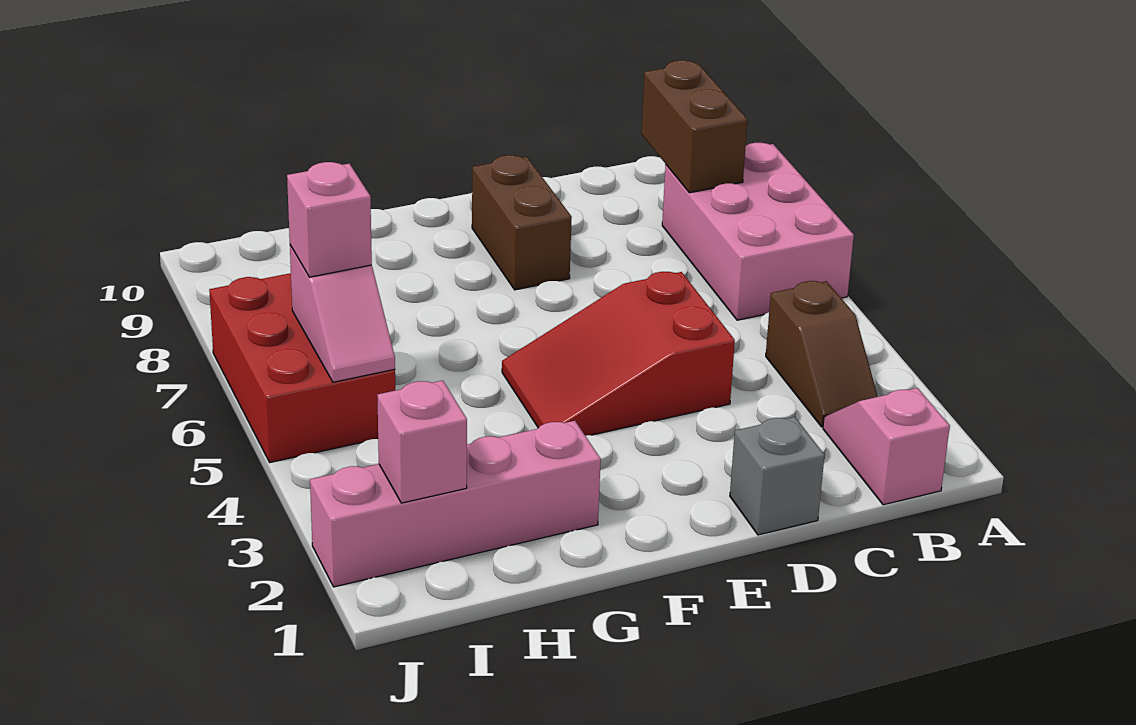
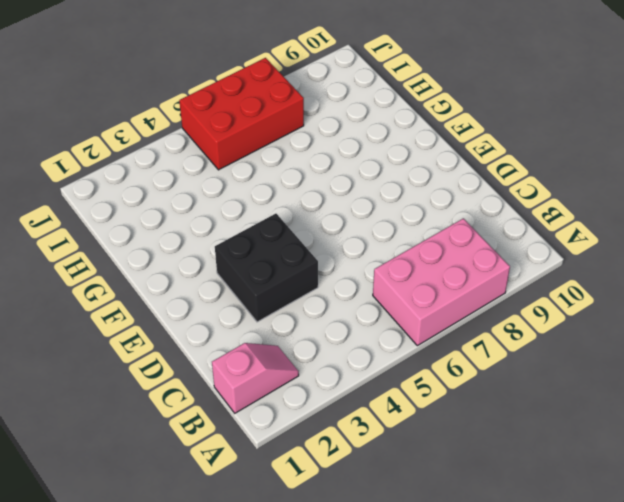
black 2x2 brick [215,214,318,322] -> red 2x3 slope [502,272,735,436]
none -> brown 1x2 slope [766,281,878,427]
none -> grey 1x1 brick [730,417,824,535]
none -> brown 1x2 brick [472,155,572,290]

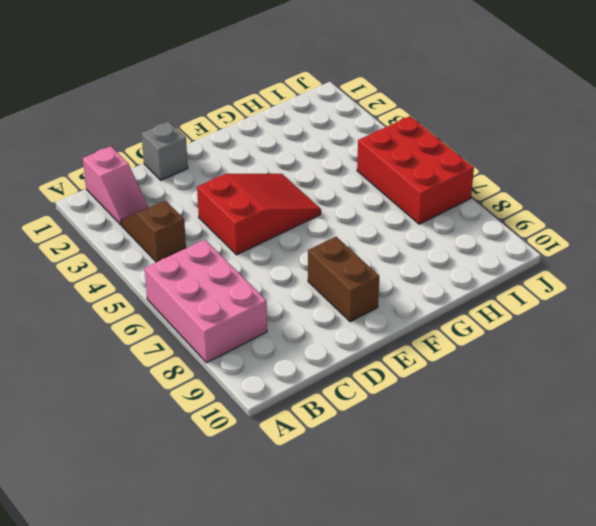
none -> pink 1x4 brick [310,421,601,587]
none -> brown 1x2 brick [641,60,747,193]
none -> pink 1x1 brick [377,381,467,503]

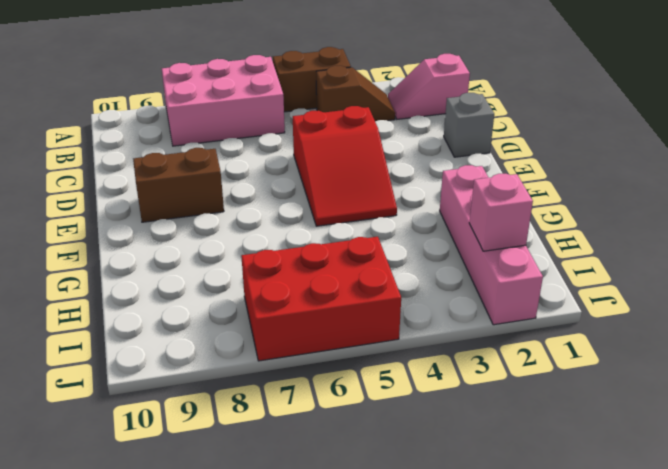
brown 1x2 brick [273,47,351,112] -> brown 1x2 brick moved to [641,60,747,193]
none -> pink 1x2 slope [290,245,395,382]
none -> pink 1x1 brick [287,162,372,277]

